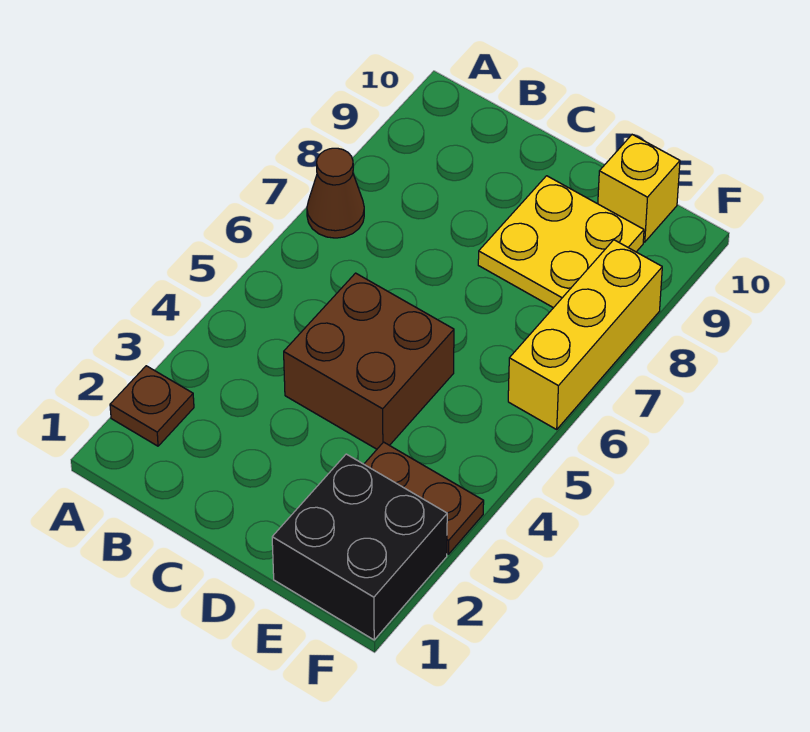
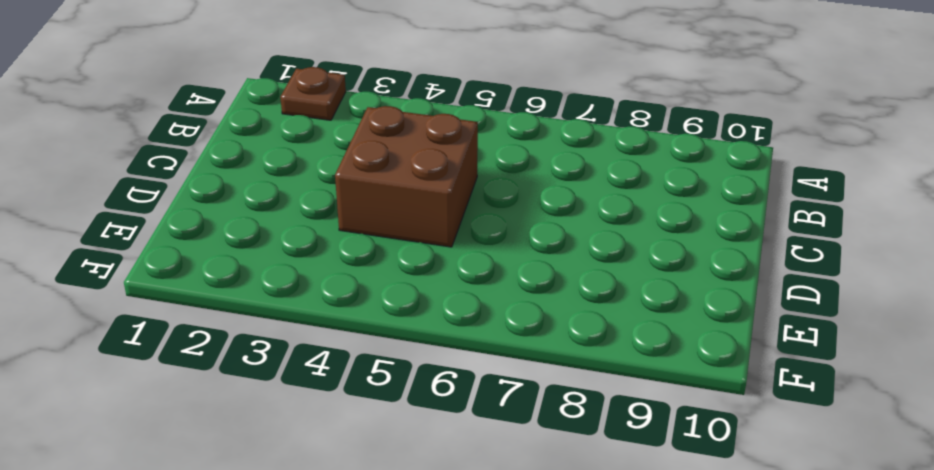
none -> brown 1x1 cone [307,148,364,238]
none -> yellow 2x2 plate [478,176,644,308]

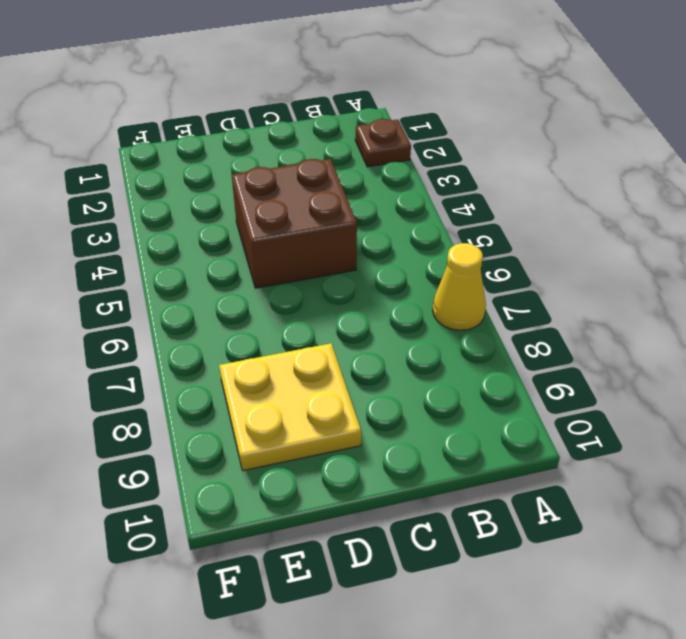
yellow 1x1 cone [433,243,486,330] -> brown 1x1 cone [307,148,364,238]
none -> black 2x2 brick [272,454,447,640]
none -> brown 1x2 plate [364,442,484,554]

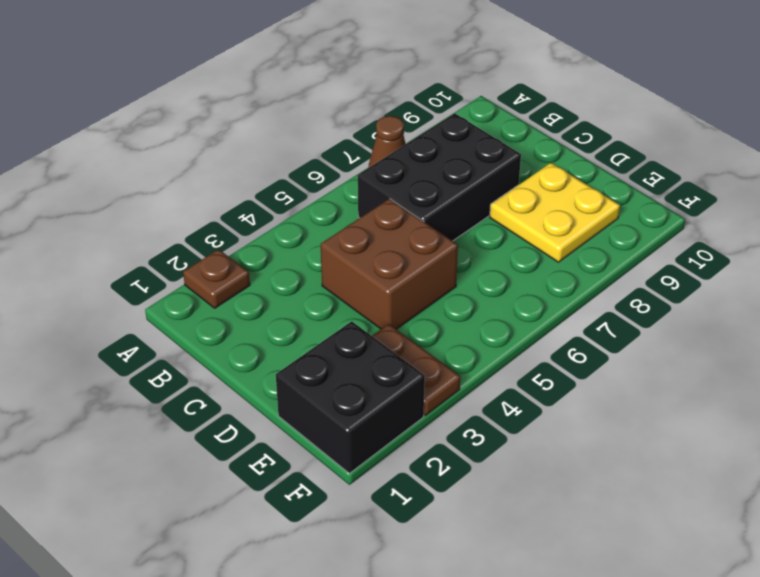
black 2x3 brick [358,113,521,241] -> none
none -> yellow 1x1 brick [598,135,680,242]
none -> yellow 1x3 brick [508,240,662,429]

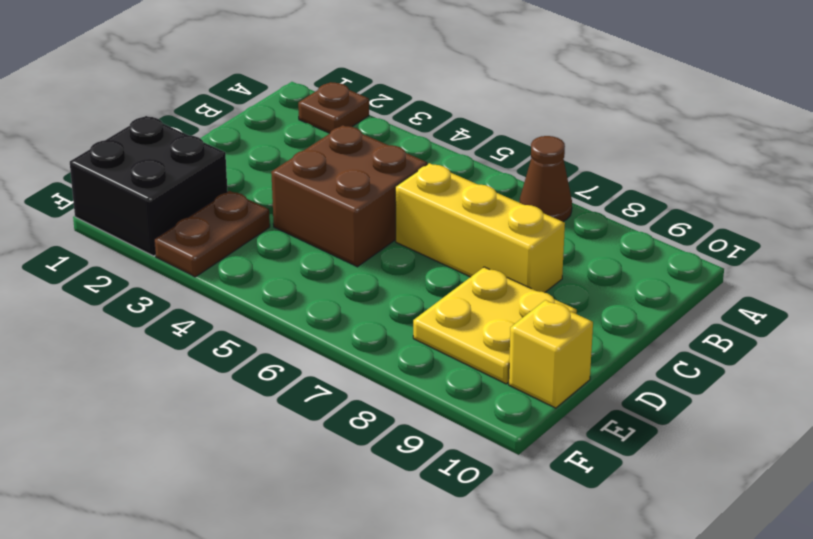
yellow 1x3 brick [395,163,565,293] -> yellow 1x3 brick moved to [508,240,662,429]

